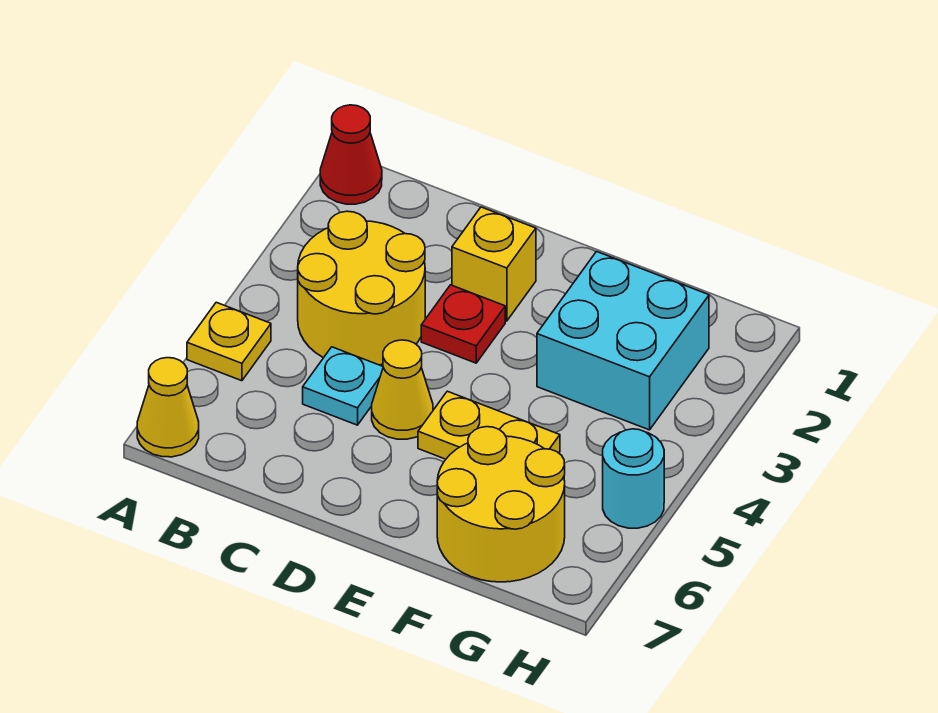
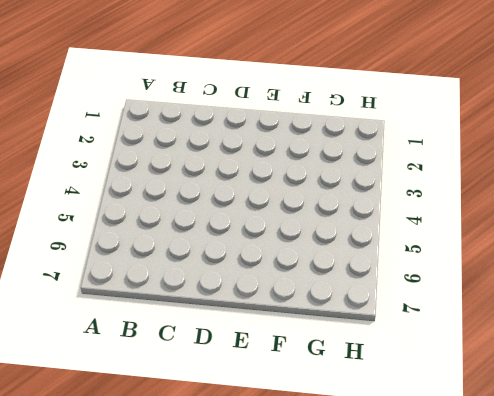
none -> red 1x1 cone [320,105,382,204]
none -> yellow 1x1 plate [187,302,271,381]
none -> yellow 1x1 cone [137,358,199,457]

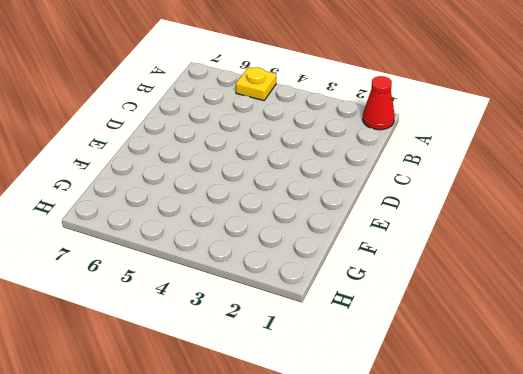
none -> yellow 1x1 cone [137,358,199,457]
none -> yellow 2x2 round brick [298,211,425,365]
none -> cyan 1x1 plate [303,347,383,425]

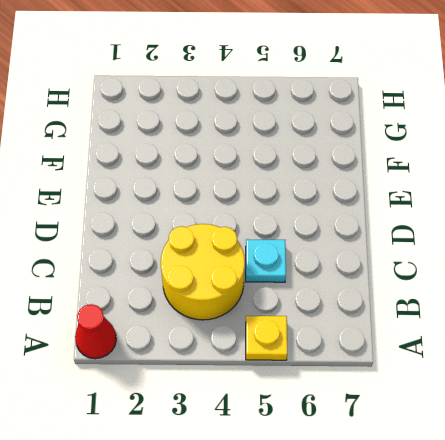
none -> yellow 1x1 cone [137,358,199,457]
none -> yellow 1x1 brick [452,207,536,321]
none -> red 1x1 plate [421,285,505,363]

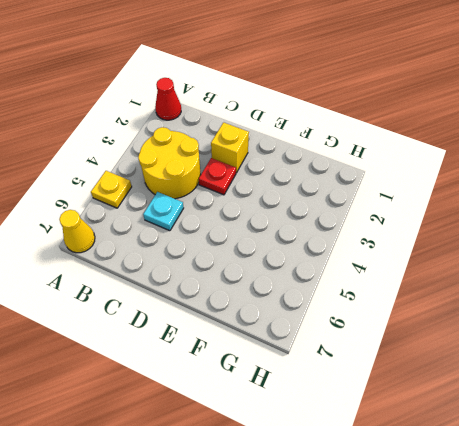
none -> yellow 1x1 cone [372,340,433,439]
none -> yellow 1x2 plate [418,391,560,459]
none -> cyan 2x2 brick [537,252,709,430]

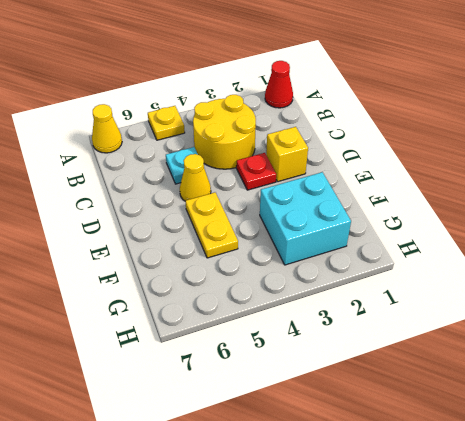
none -> yellow 2x2 round brick [437,427,565,582]
none -> cyan 1x1 round brick [603,429,664,528]

